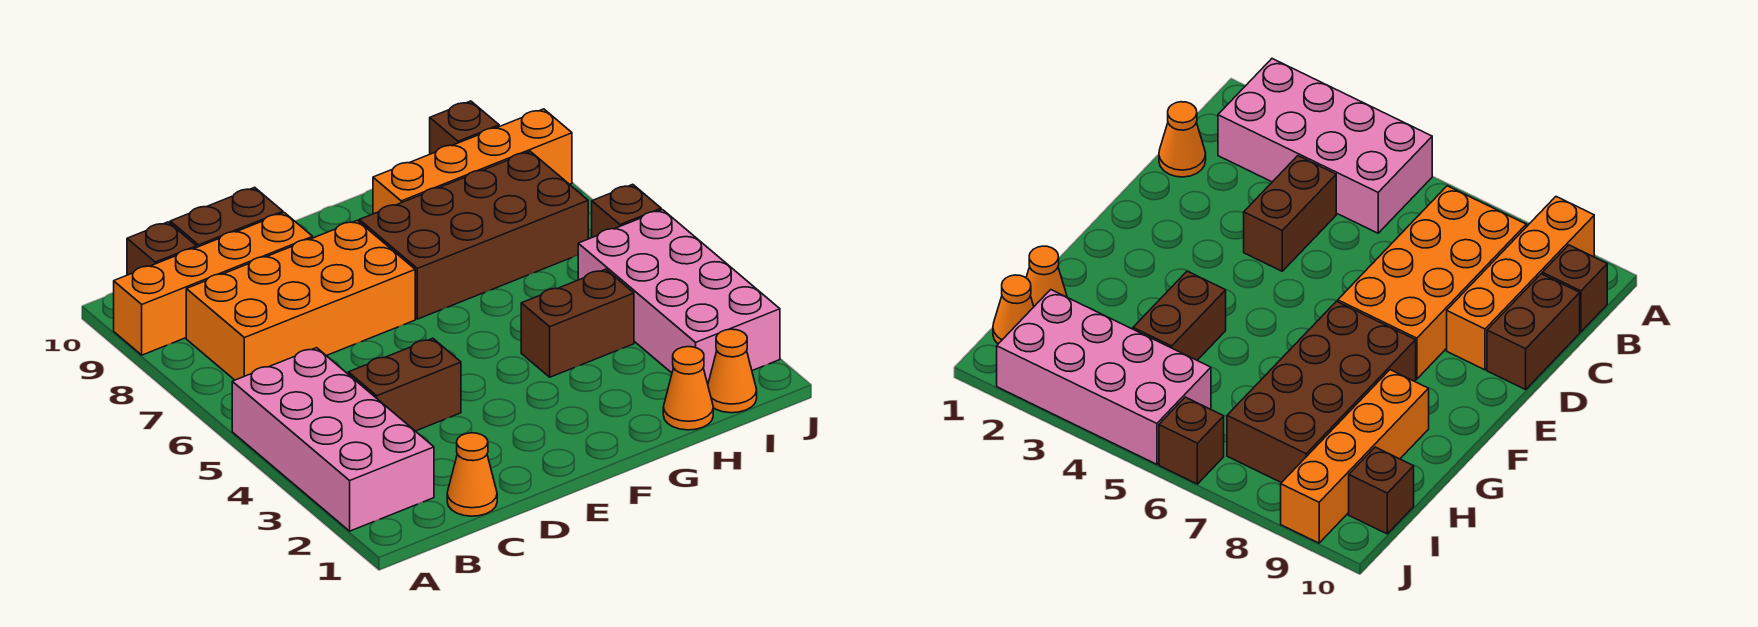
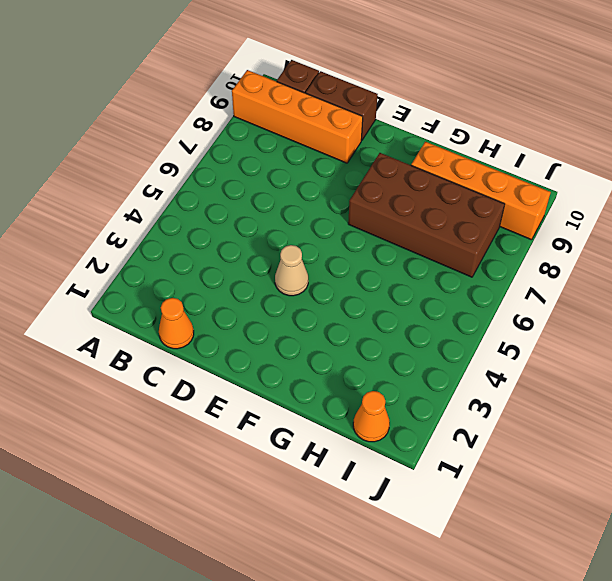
tan 1x1 cone [275,245,308,296] -> none
none -> pink 2x4 brick [232,348,434,531]
none -> orange 2x4 brick [186,220,415,380]
none -> brown 1x2 brick [348,338,461,431]

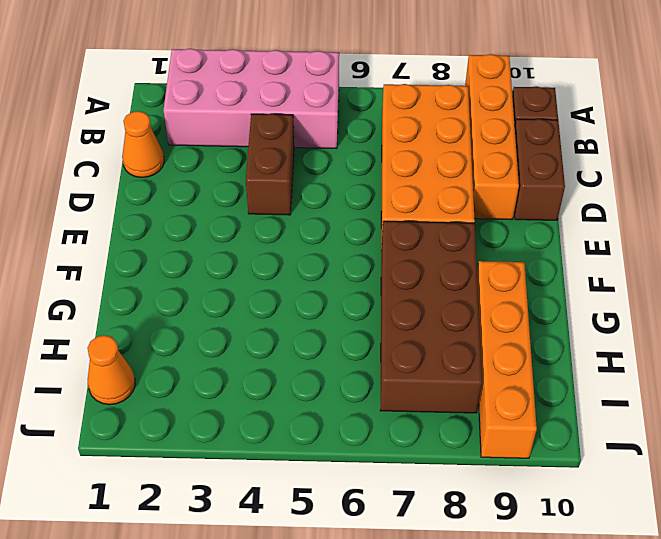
none -> brown 1x2 brick [521,269,634,377]
none -> orange 1x1 cone [663,347,713,430]
none -> pink 2x4 brick [578,210,780,384]

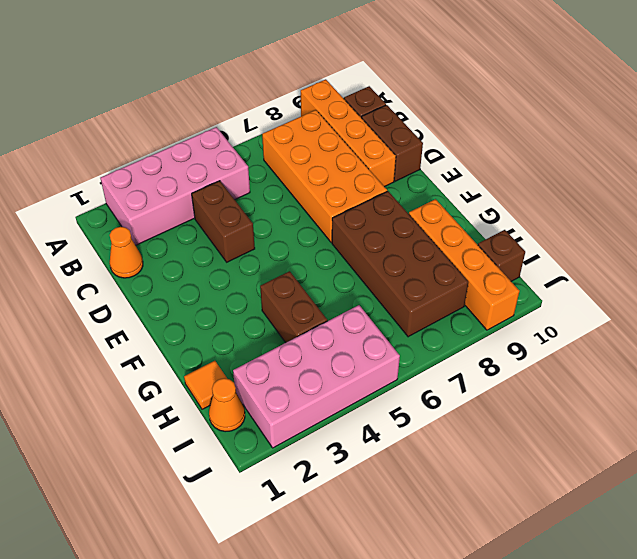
orange 1x1 tile [184,361,227,409] -> orange 1x1 cone [663,347,713,430]
none -> brown 1x1 brick [592,184,661,237]

